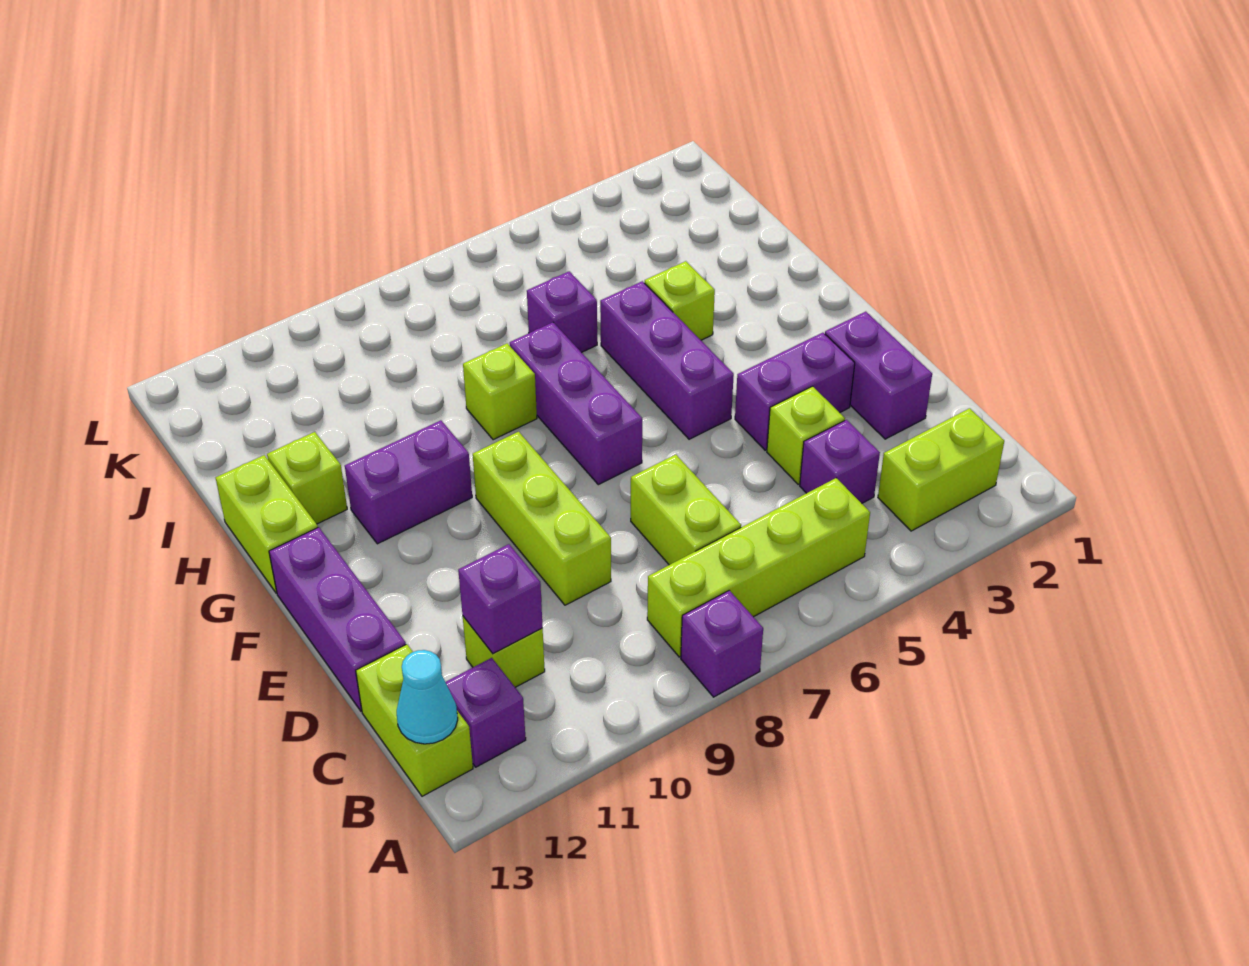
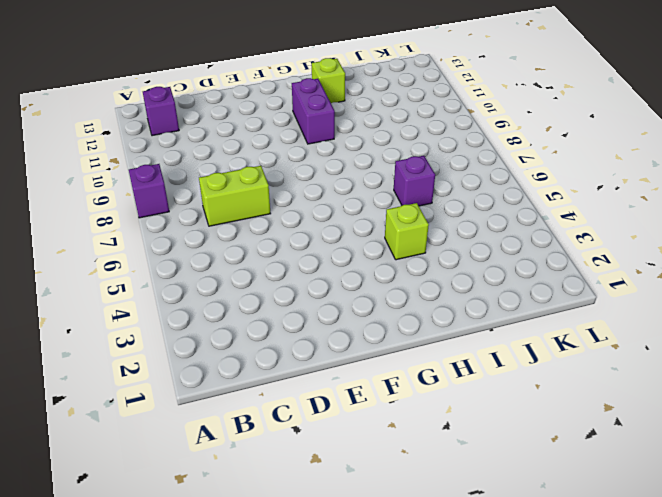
none -> lime 1x2 brick [878,408,1004,531]
none -> lime 1x4 brick [647,478,870,657]
none -> lime 1x2 brick [356,644,473,796]

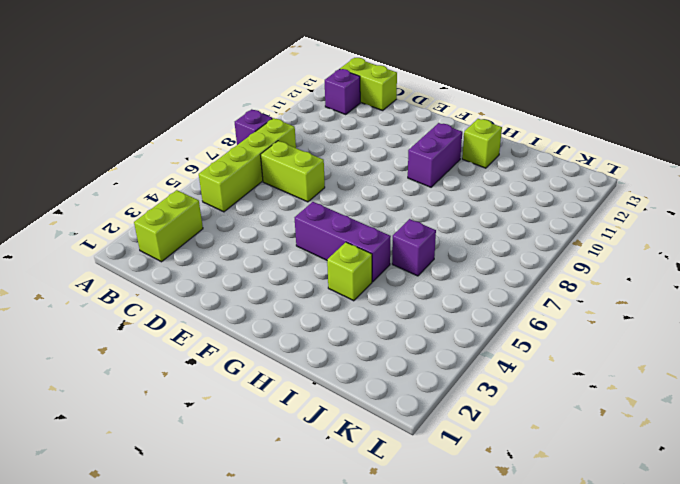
none -> purple 1x1 brick [800,420,880,503]
none -> lime 1x1 brick [463,617,545,687]
none -> purple 1x2 brick [825,312,932,439]

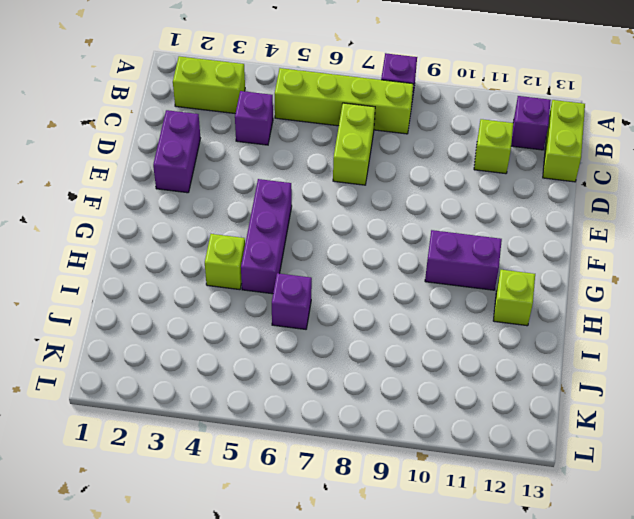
none -> lime 1x1 brick [767,386,845,484]
none -> lime 1x3 brick [473,432,611,605]
none -> purple 1x3 brick [269,527,406,711]

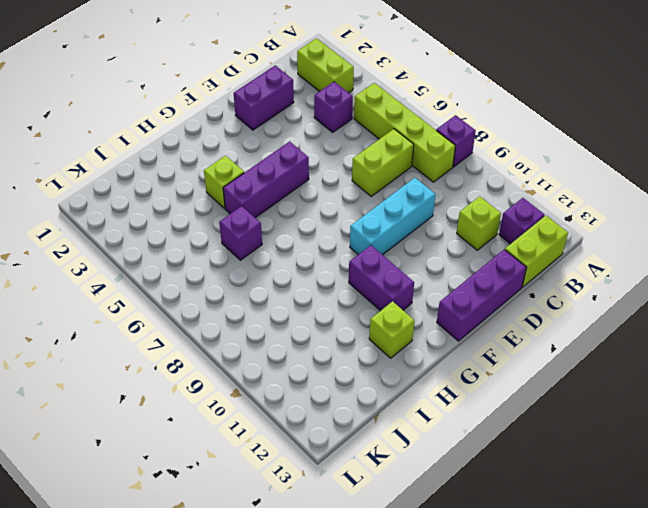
cyan 1x3 brick [350,178,435,255] -> lime 1x3 brick [473,432,611,605]
none -> lime 1x1 brick [767,386,845,484]
none -> purple 1x2 brick [735,333,855,450]
none -> purple 1x3 brick [510,322,642,485]

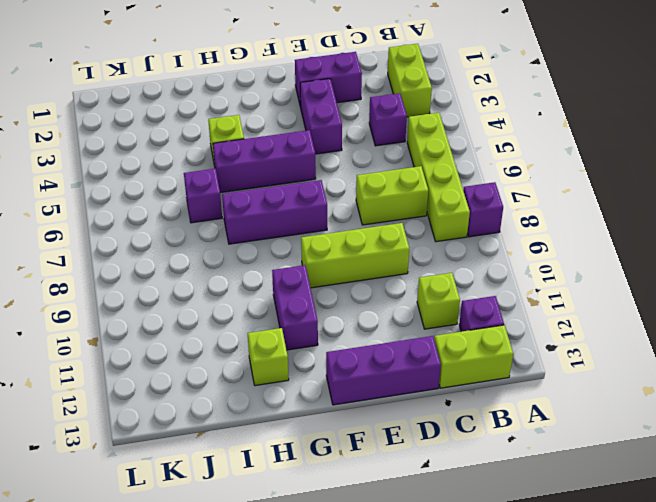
none -> lime 1x1 brick [767,386,845,484]
none -> lime 1x2 brick [216,455,318,593]
none -> lime 1x1 brick [463,343,537,440]

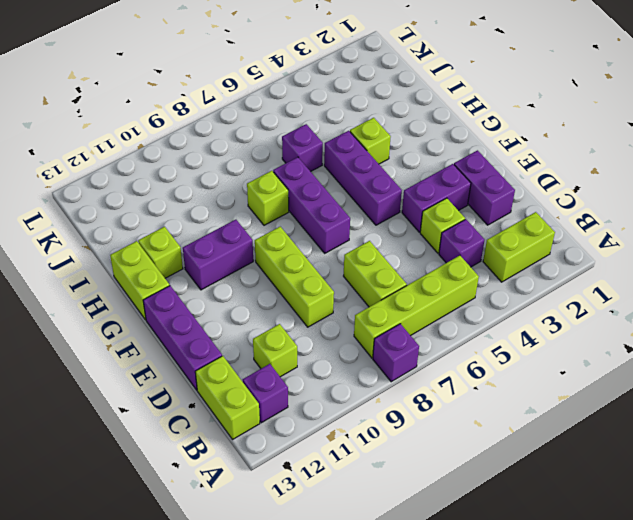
none -> cyan 1x1 cone [397,650,458,744]
none -> purple 1x1 brick [458,544,543,654]

